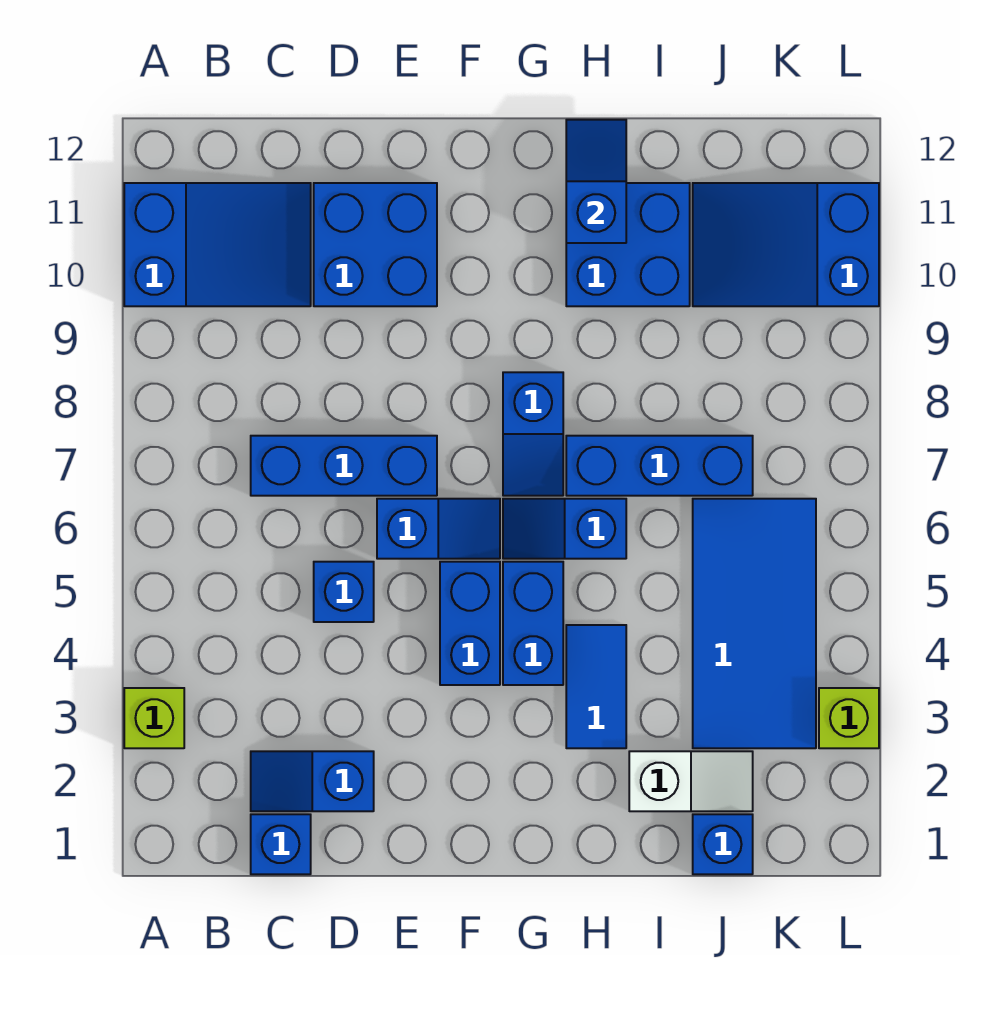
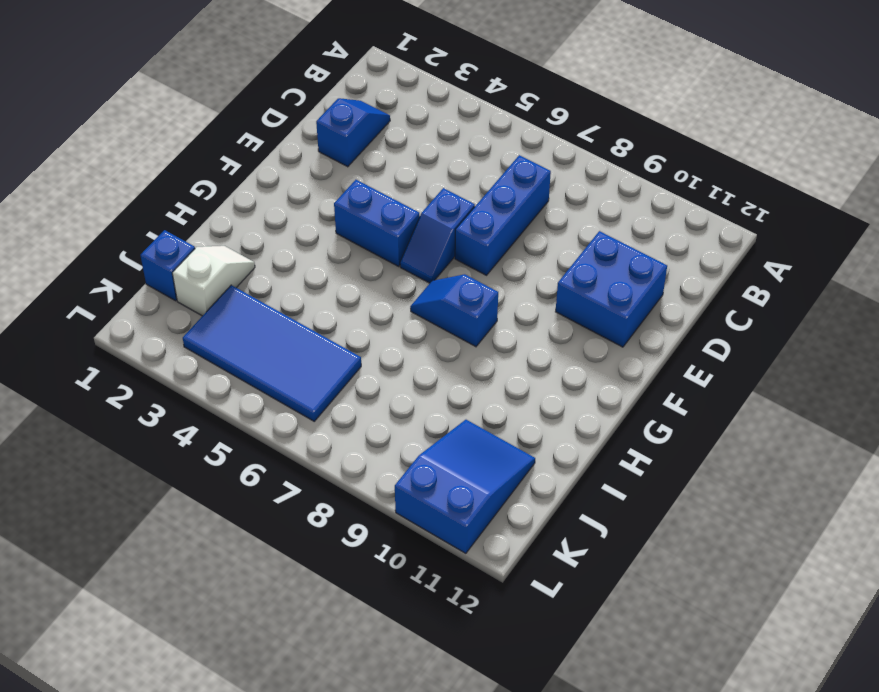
white 1x2 slope [172,246,255,316] -> white 1x2 slope turned to [629,751,753,811]
none -> lime 1x1 brick [124,688,184,748]
none -> blue 2x3 slope [124,183,311,306]
none -> blue 1x1 brick [251,814,311,874]

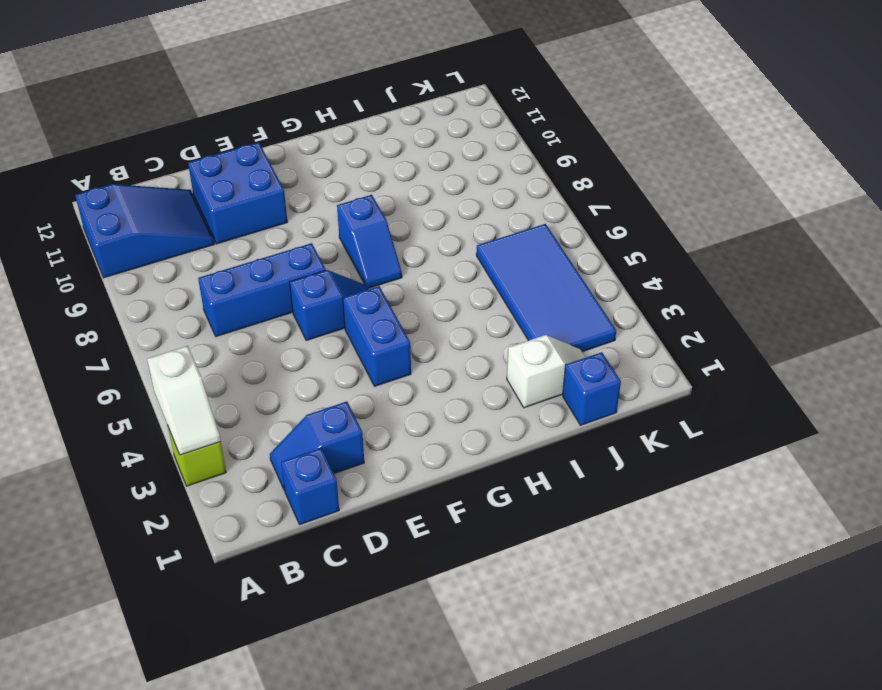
white 1x2 slope [147,346,221,455] -> none
none -> blue 1x1 brick [314,562,374,622]
none -> blue 1x2 brick [503,562,563,685]
none -> blue 1x2 slope [503,499,626,559]

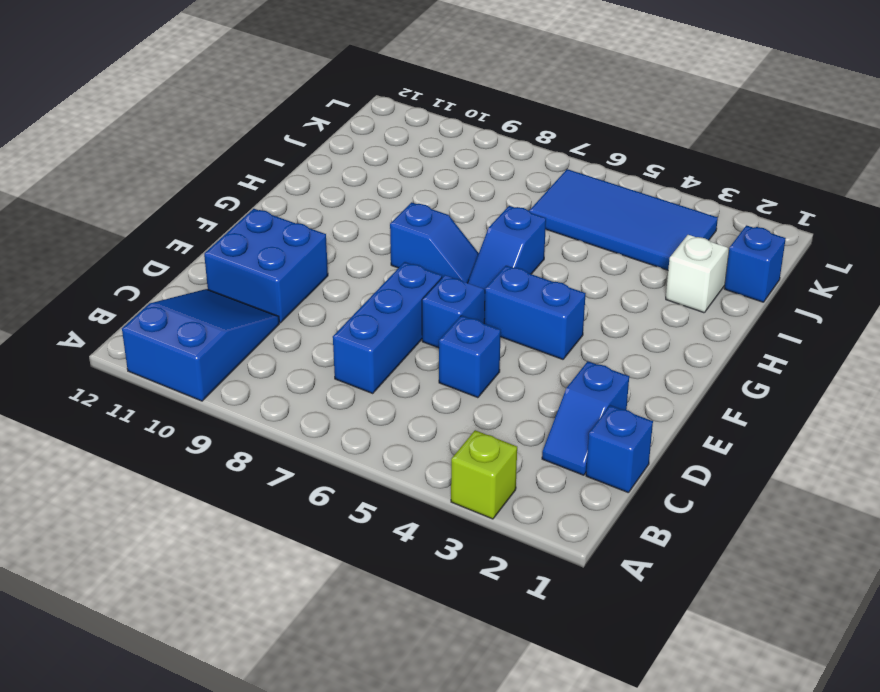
none -> blue 1x2 brick [503,562,563,685]
none -> blue 1x2 tile [566,625,626,748]
none -> blue 1x3 brick [566,436,753,496]

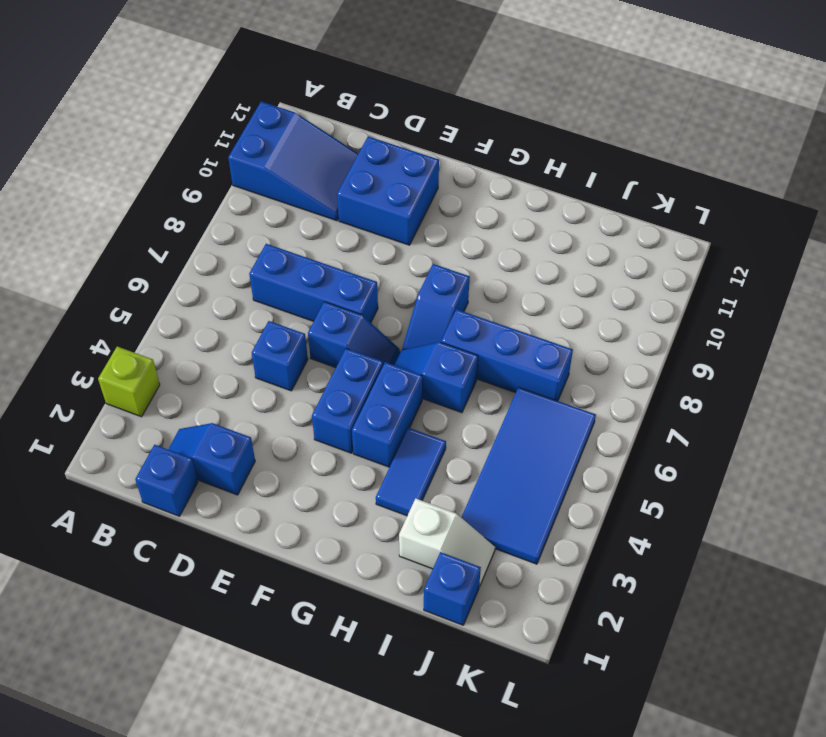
none -> blue 2x2 brick [566,183,690,306]
none -> blue 2x3 slope [693,183,879,306]
none -> lime 1x1 brick [819,688,879,748]

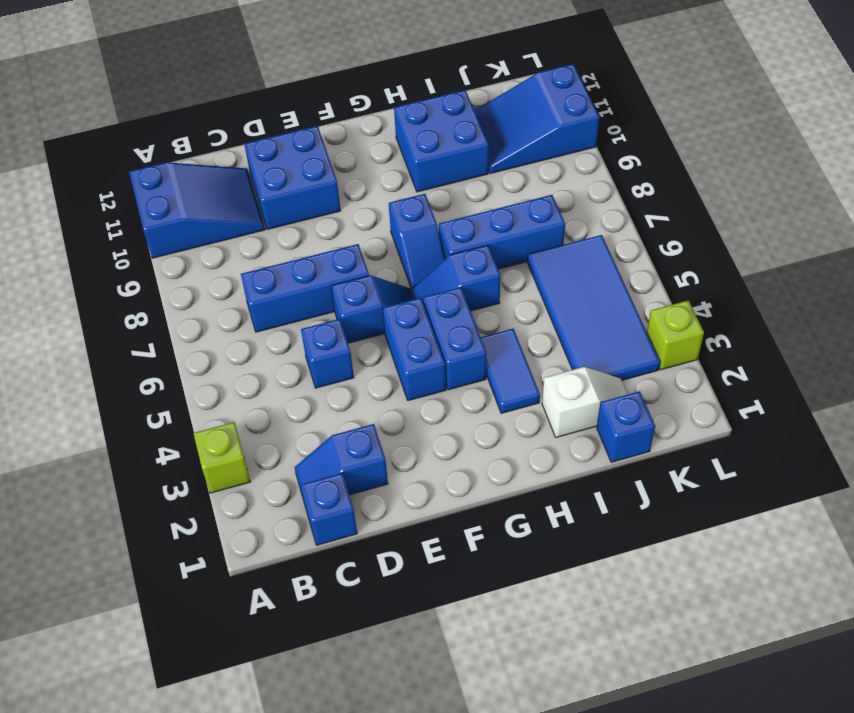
none -> blue 1x2 slope [566,120,626,243]

